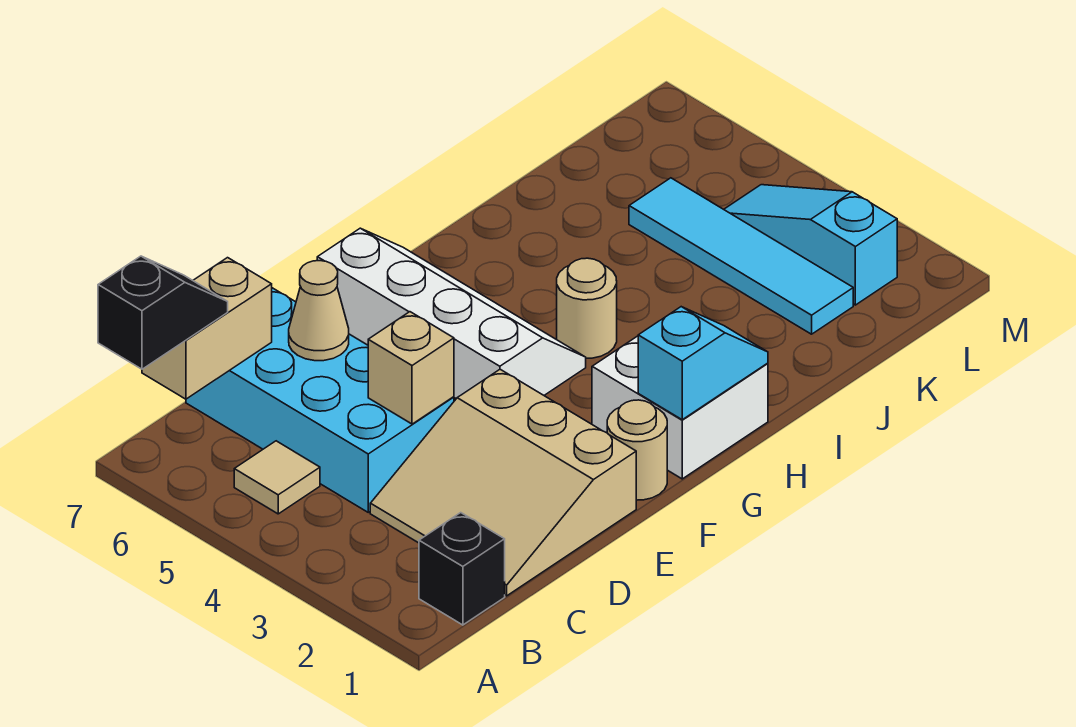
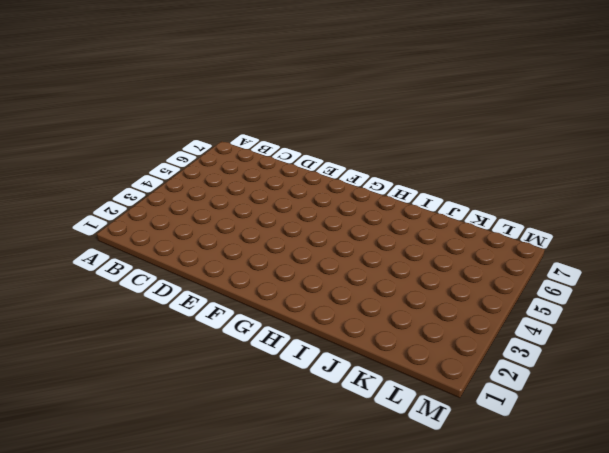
none -> black 1x1 brick [419,513,505,625]
none -> tan 1x1 tile [234,441,320,514]
none -> tan 3x3 slope [370,369,636,596]

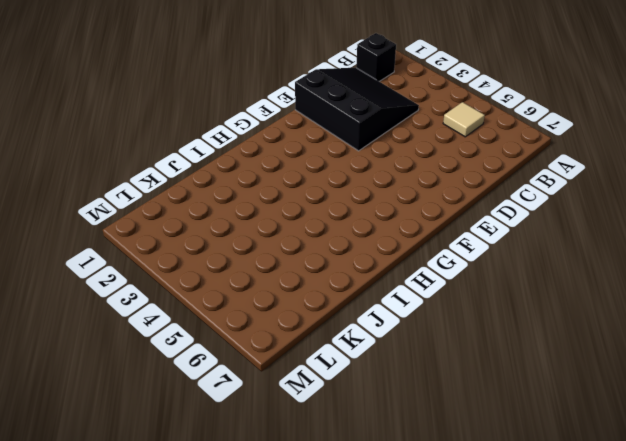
black 3x3 slope [295,68,419,151] -> tan 3x3 slope [370,369,636,596]
none -> cyan 2x4 brick [186,288,454,512]
none -> tan 1x1 round brick [607,400,667,500]
none -> white 2x4 slope [317,228,586,399]

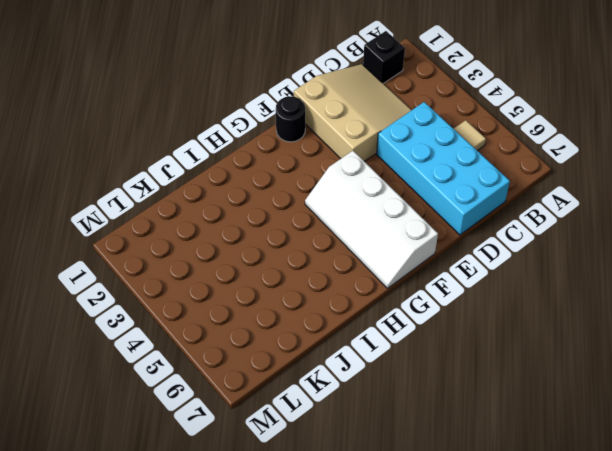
black 1x1 round brick [276,96,305,142] -> tan 1x1 round brick [607,400,667,500]
none -> white 2x2 brick [592,336,768,479]
none -> tan 1x1 round brick [557,258,617,358]
none -> cyan 1x4 tile [629,178,853,334]

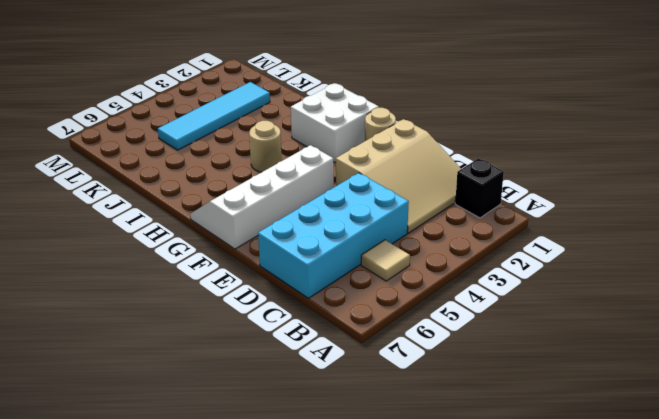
none -> cyan 1x3 slope [724,185,897,305]
none -> tan 1x2 brick [142,258,272,399]
none -> tan 1x1 brick [368,312,454,424]

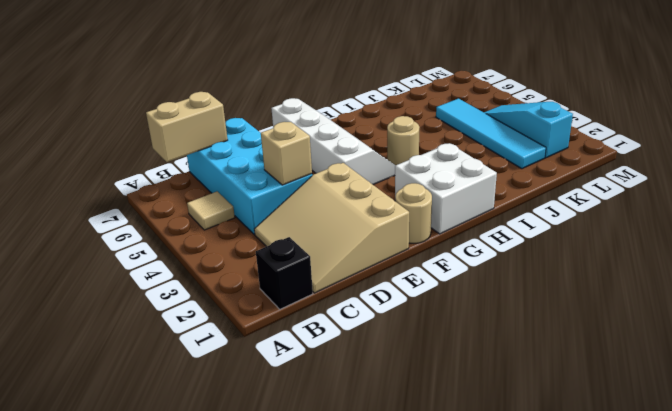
none -> tan 1x1 cone [289,261,349,361]
none -> cyan 1x2 slope [638,307,768,420]
none -> black 1x2 slope [98,256,228,369]

